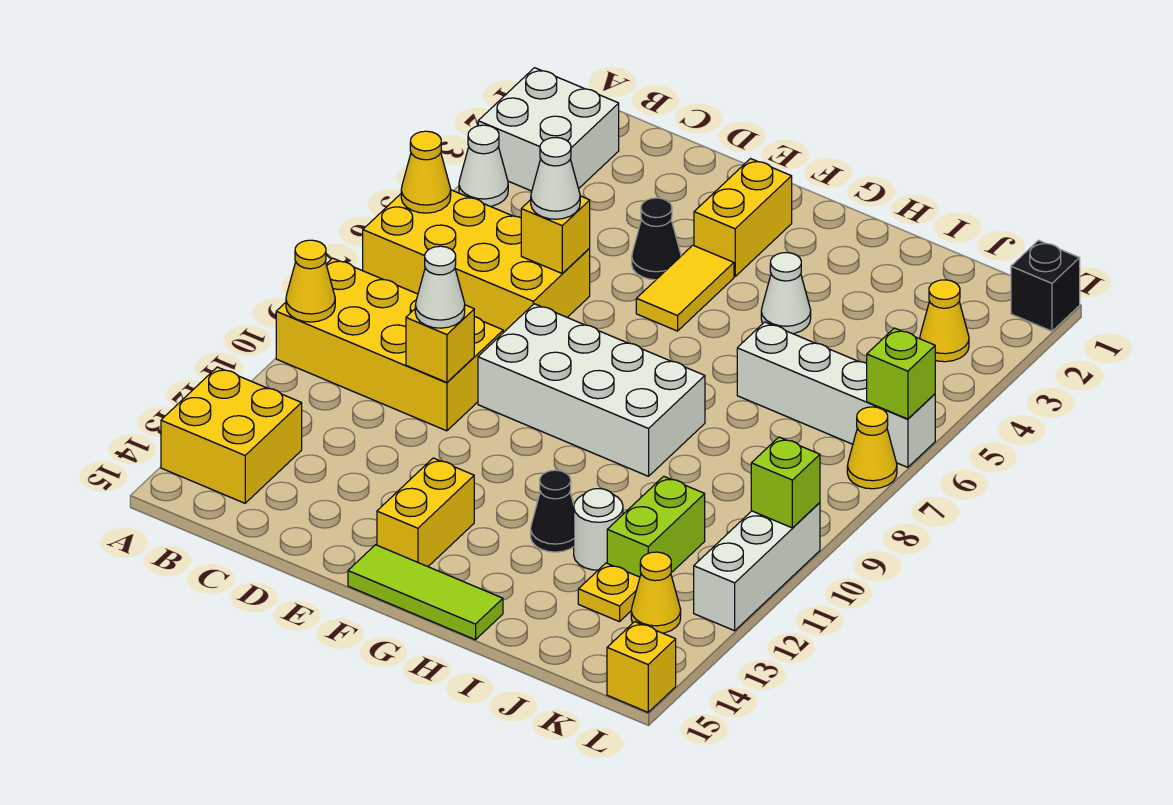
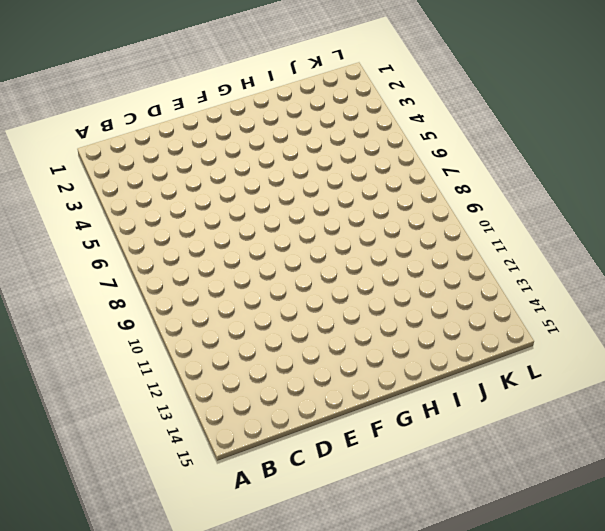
none -> white 2x2 brick [478,68,619,191]
none -> white 1x1 cone [459,125,508,206]
none -> yellow 2x4 brick [363,190,590,333]
none -> yellow 2x4 brick [276,258,503,431]

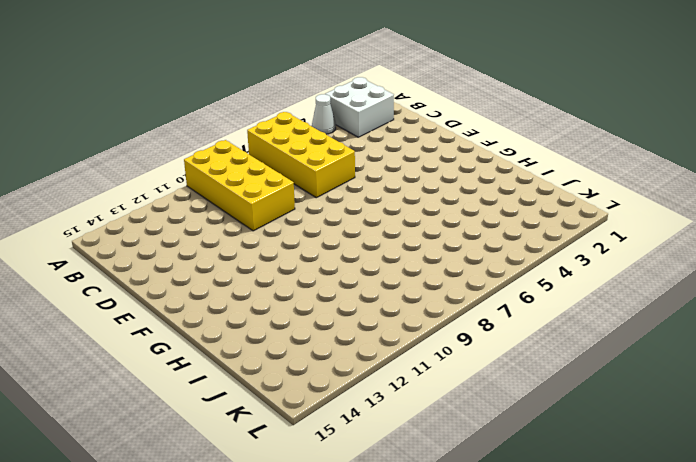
none -> yellow 2x2 brick [161,367,302,503]
none -> black 1x1 cone [632,198,681,280]
none -> white 2x4 brick [478,304,705,476]
none -> yellow 1x2 brick [694,159,792,276]

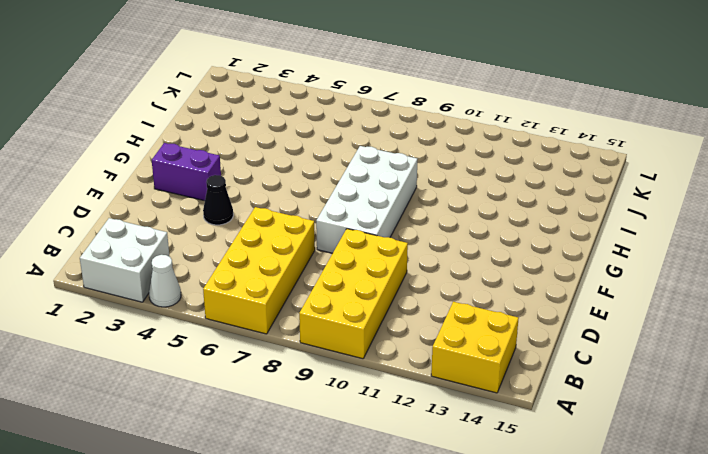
purple 1x2 brick [152,143,221,201] -> yellow 1x2 brick [694,159,792,276]
none -> yellow 1x2 tile [636,245,734,331]
none -> yellow 1x2 brick [377,458,474,567]
none -> lime 1x3 tile [348,545,503,640]
none -> white 1x1 cone [761,253,811,334]

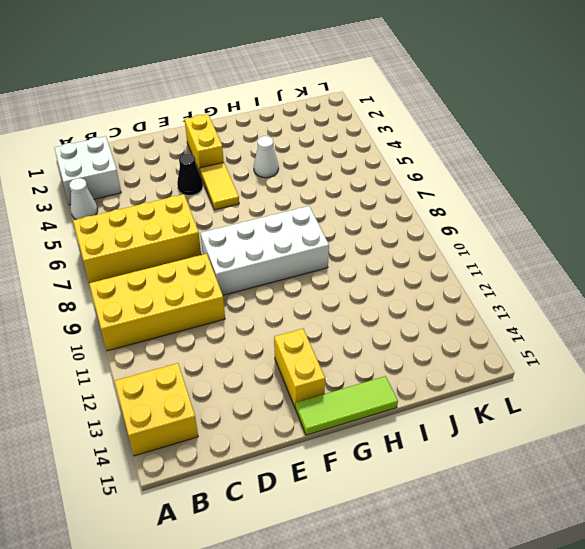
none -> black 1x1 cone [531,470,574,552]
none -> white 1x4 brick [737,322,935,467]
none -> white 1x1 round brick [574,489,623,570]
none -> lime 1x2 brick [607,476,705,577]

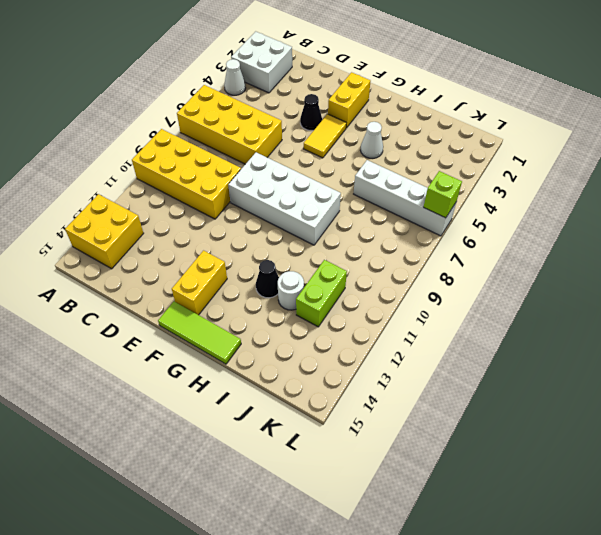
none -> yellow 1x1 plate [578,563,640,622]
none -> yellow 1x1 cone [920,280,969,362]
none -> yellow 1x1 cone [631,552,681,633]
none -> black 1x1 brick [1011,240,1080,331]

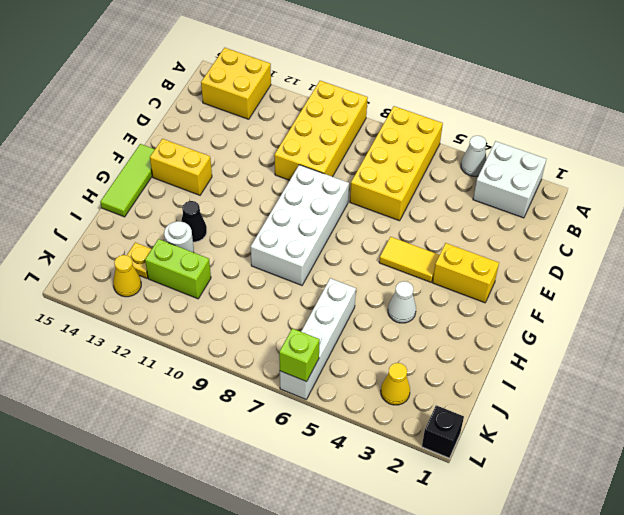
none -> black 1x1 cone [632,198,681,280]
none -> yellow 1x1 cone [847,407,897,489]
none -> white 1x3 brick [694,503,820,631]
none -> yellow 1x1 brick [607,622,676,712]

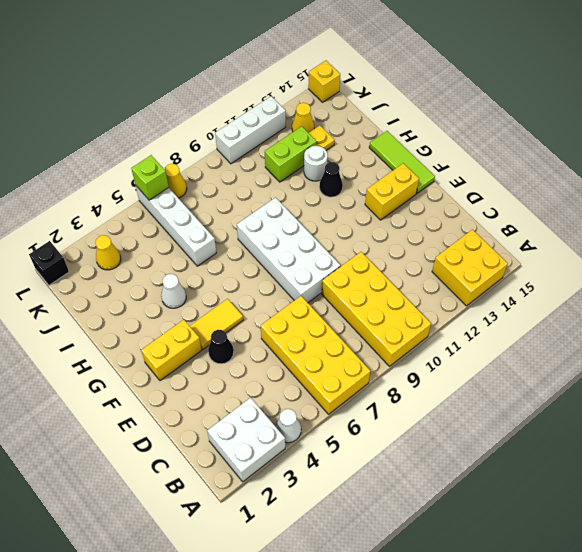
none -> yellow 1x1 cone [401,131,451,213]
none -> yellow 1x1 cone [286,240,335,322]
none -> yellow 1x1 brick [521,196,590,274]
none -> yellow 1x1 brick [406,305,474,382]

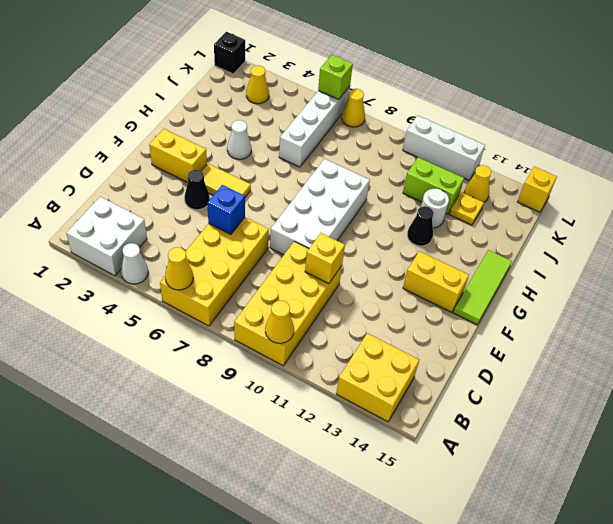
blue 1x1 brick [207,185,245,234] -> yellow 1x1 brick [521,196,590,274]
none -> lime 1x1 brick [751,437,820,528]
none -> white 1x1 cone [531,138,580,219]
none -> white 1x1 cone [415,246,465,328]

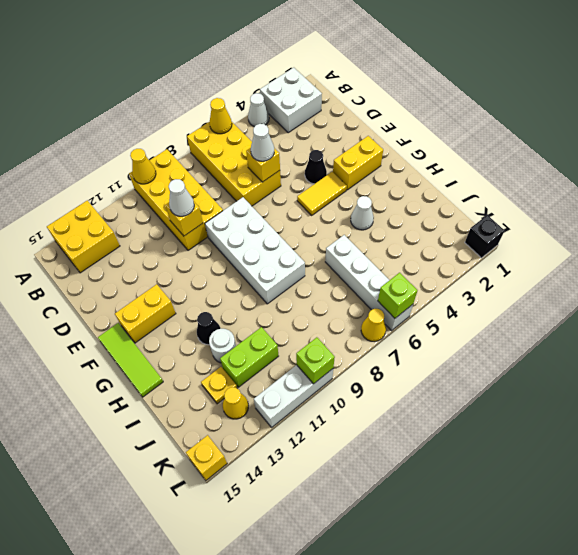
none -> yellow 1x1 cone [920,280,969,362]

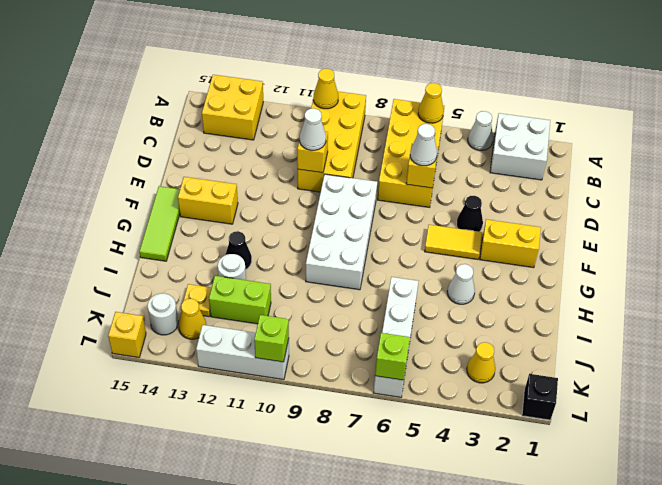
white 1x1 round brick [148,293,178,335] -> none
none -> yellow 1x1 cone [847,407,897,489]

